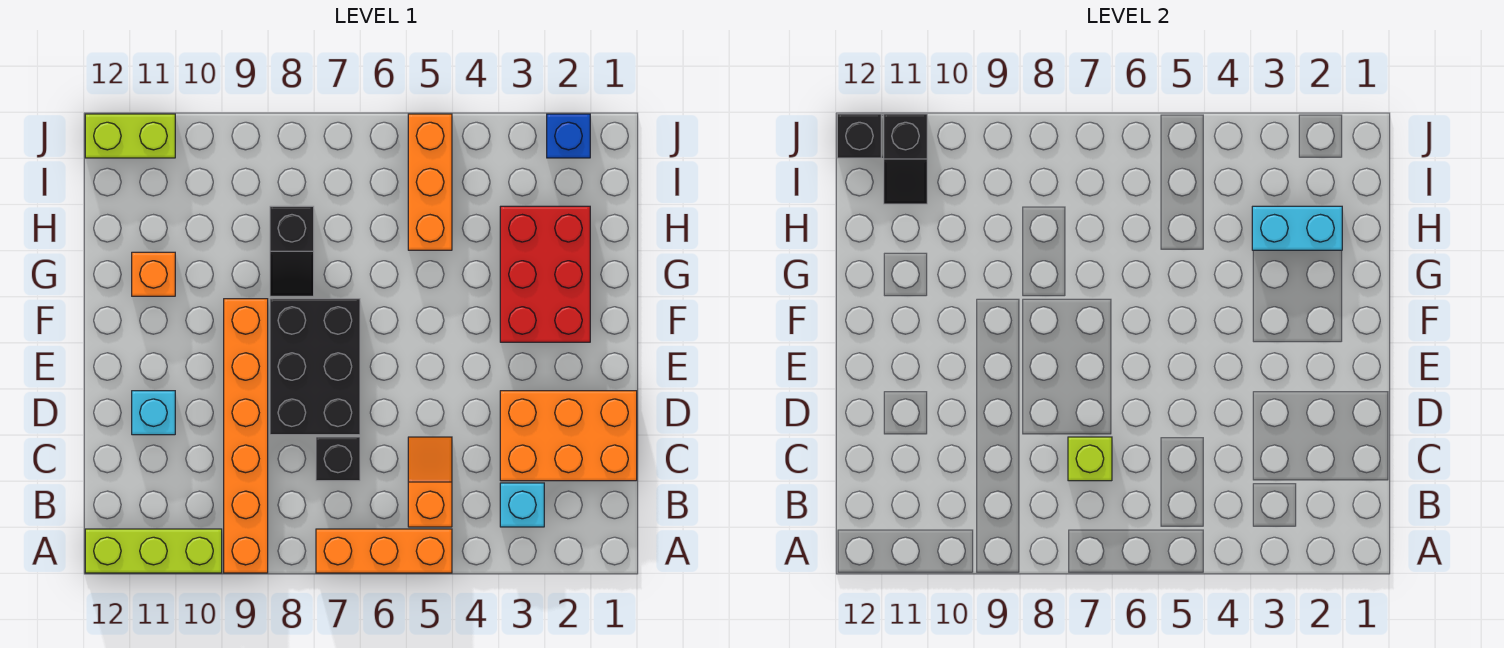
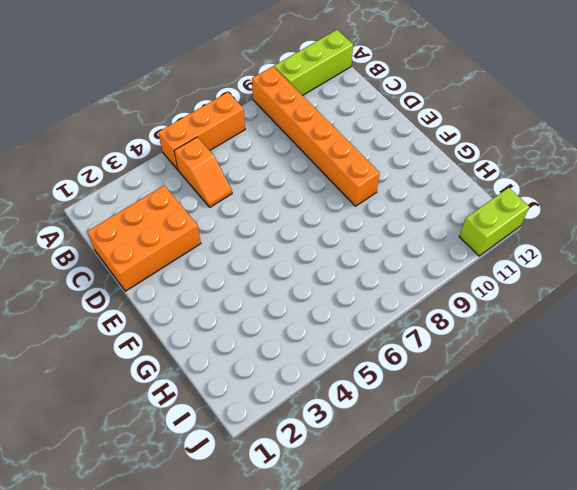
none -> cyan 1x1 brick [500,483,544,527]
none -> black 1x1 brick [316,437,360,481]
none -> black 2x3 brick [270,299,360,435]

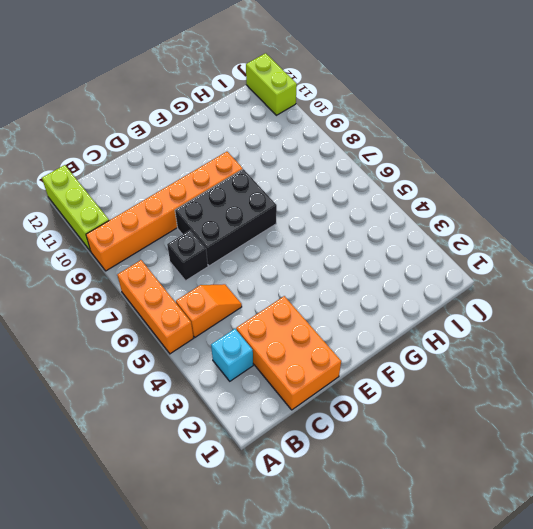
none -> cyan 1x1 brick [132,391,175,435]
none -> red 2x3 brick [500,206,590,342]
none -> black 1x2 slope [270,206,314,296]

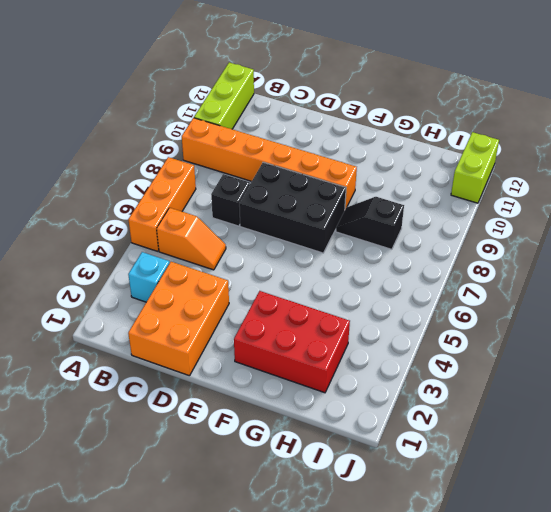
none -> cyan 1x1 brick [132,391,175,435]
none -> orange 1x1 brick [132,252,175,296]
none -> orange 1x3 brick [408,114,452,250]

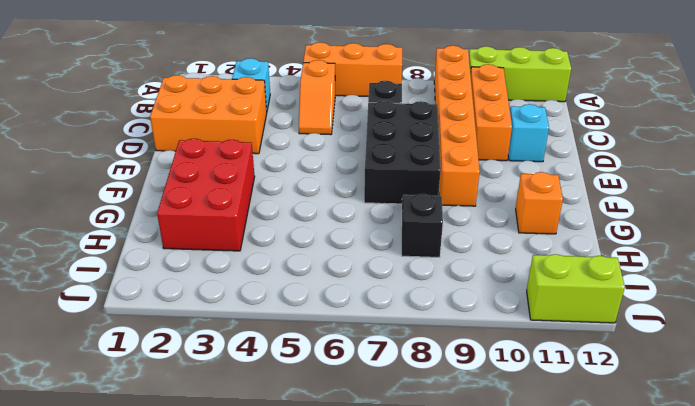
orange 1x3 brick [470,64,512,161] -> orange 1x3 brick moved to [408,114,452,250]
none -> blue 1x1 brick [547,114,590,158]
none -> lime 1x1 brick [1068,437,1112,481]
none -> cyan 1x2 brick [1252,206,1342,250]

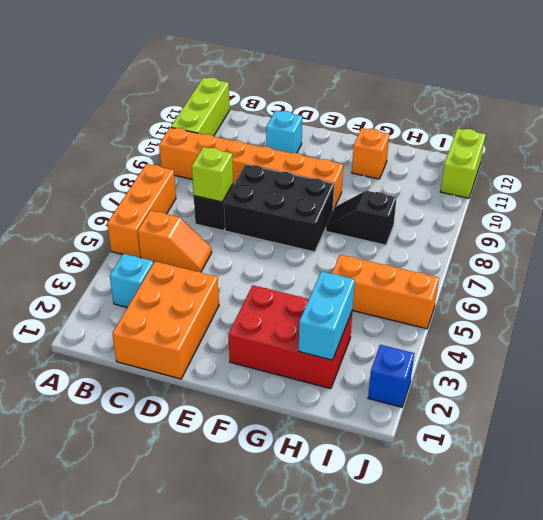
none -> black 1x2 slope [884,114,927,204]
none -> black 1x1 brick [837,114,881,158]

